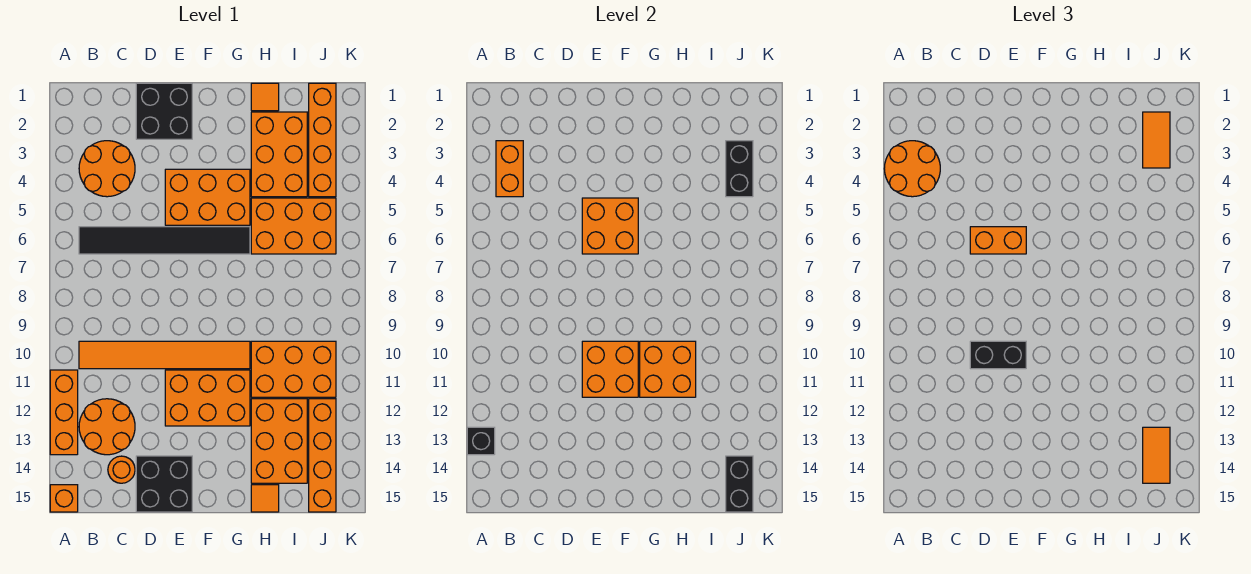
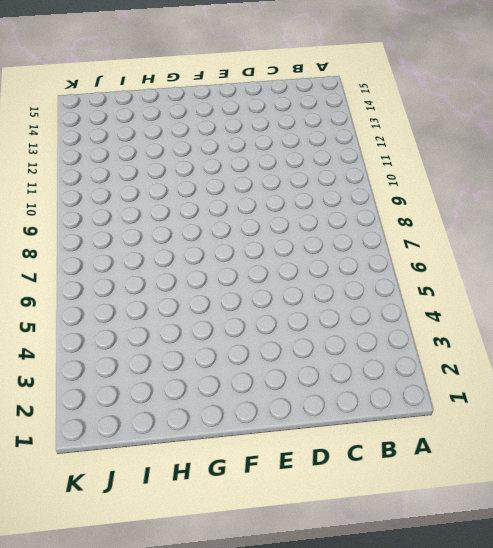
none -> orange 1x3 brick [50,370,78,455]
none -> orange 1x1 brick [50,485,78,512]
none -> orange 2x2 round brick [79,141,135,197]
none -> black 1x6 tile [79,227,250,254]

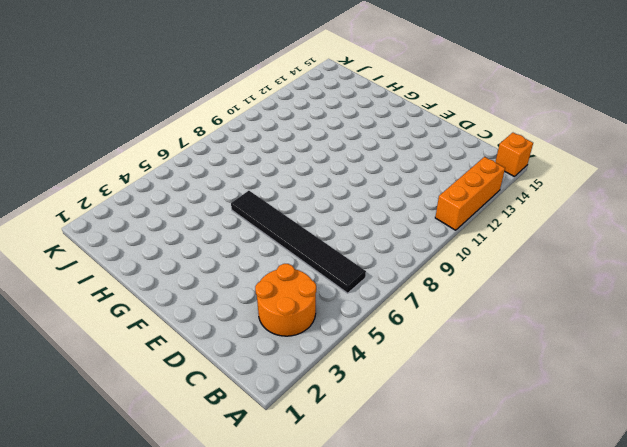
none -> orange 1x6 tile [79,341,250,369]
none -> orange 2x2 round brick [79,399,135,455]
none -> orange 1x1 round brick [108,456,135,483]
none -> black 2x2 brick [136,83,192,139]

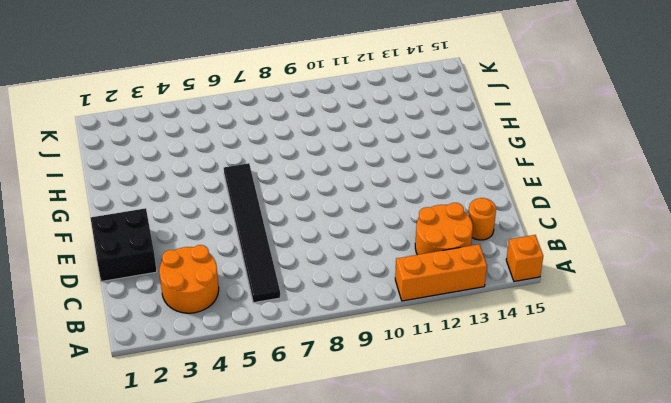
none -> orange 1x6 tile [79,341,250,369]
none -> black 2x2 brick [136,456,192,512]
none -> orange 2x3 brick [165,169,250,225]
none -> orange 2x3 brick [165,370,250,426]

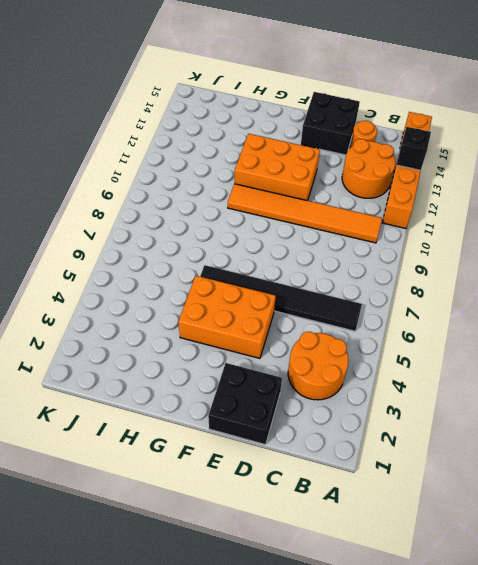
none -> orange 1x1 tile [251,83,279,111]
none -> orange 2x3 brick [251,112,307,197]
none -> orange 2x3 brick [251,198,336,254]
none -> orange 2x3 brick [251,341,336,397]

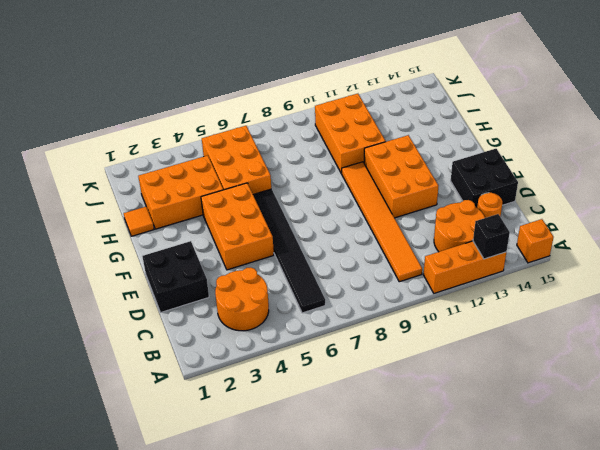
none -> orange 2x3 brick [251,399,307,483]
none -> orange 1x1 tile [251,485,279,512]
none -> orange 1x4 brick [309,83,336,197]
none -> orange 1x4 brick [309,399,336,512]

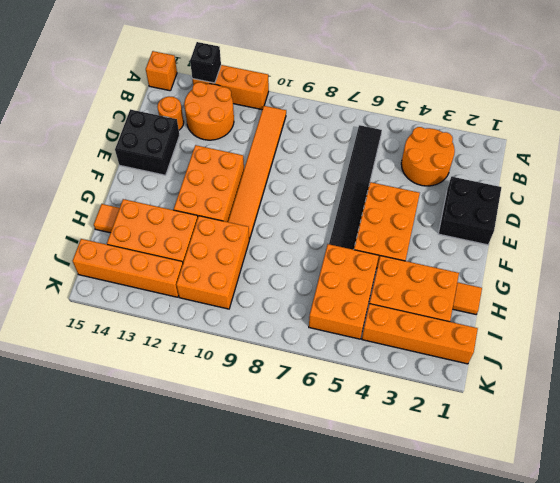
none -> orange 1x2 brick [496,141,523,197]
none -> orange 2x2 brick [582,198,638,254]
none -> orange 2x2 brick [582,341,638,397]
none -> orange 2x2 brick [640,341,696,397]

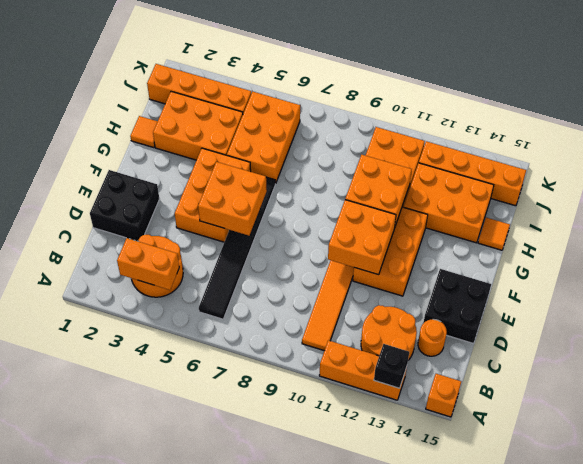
none -> black 1x2 brick [726,141,753,197]
none -> black 1x2 brick [726,456,753,512]
none -> orange 2x2 round brick [884,141,940,197]
none -> orange 1x2 brick [970,227,1026,254]

